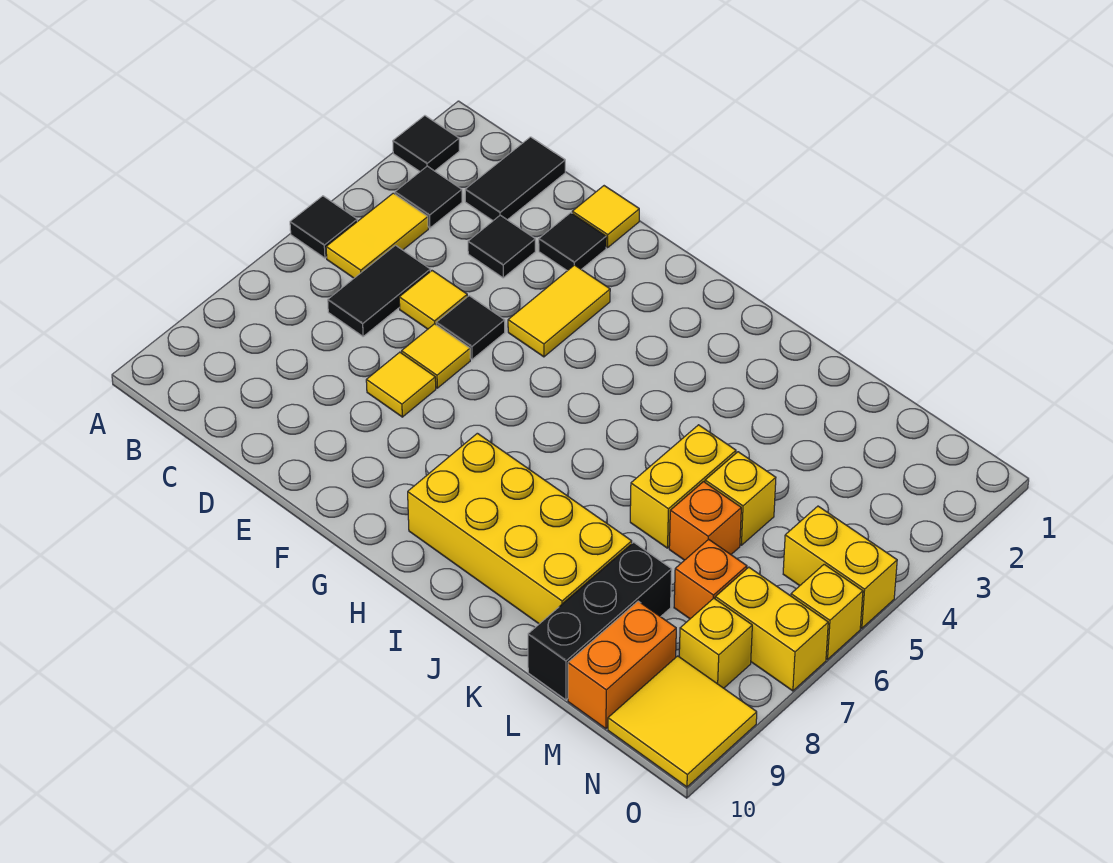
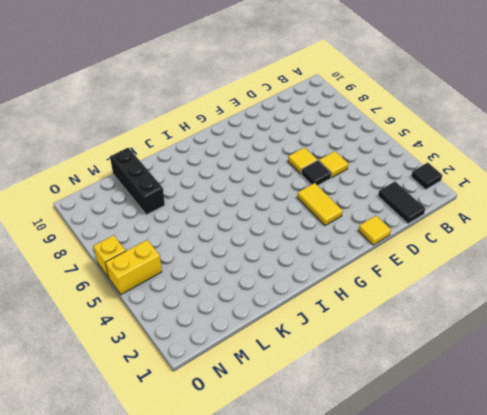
none -> black 1x1 tile [290,196,357,258]
none -> black 1x1 tile [395,166,462,228]
none -> yellow 1x2 tile [326,193,428,278]

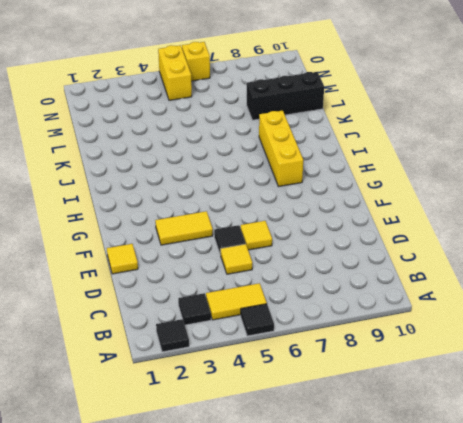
yellow 1x3 brick [259,111,303,187] -> yellow 2x4 brick [408,433,632,624]
none -> black 1x2 tile [465,137,565,221]
none -> black 1x2 tile [328,245,430,336]
none -> black 1x1 tile [468,215,535,278]

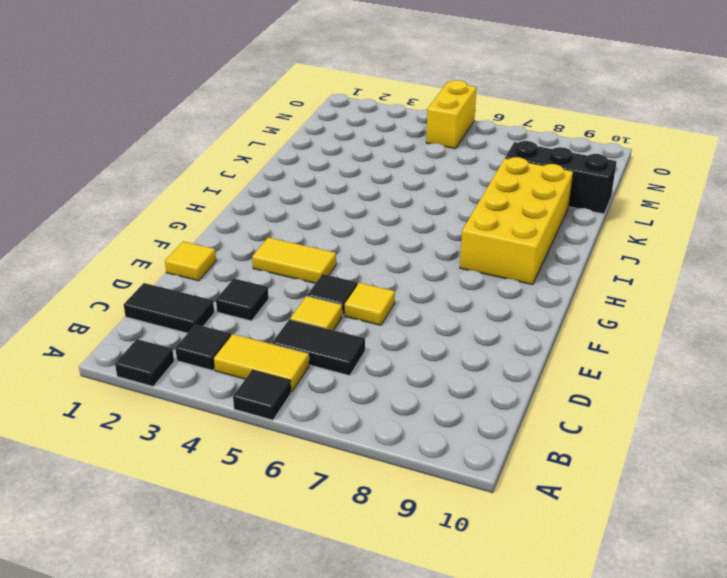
none -> black 1x1 tile [539,213,606,271]
none -> yellow 1x1 tile [366,352,436,417]
none -> yellow 1x2 brick [630,425,736,548]

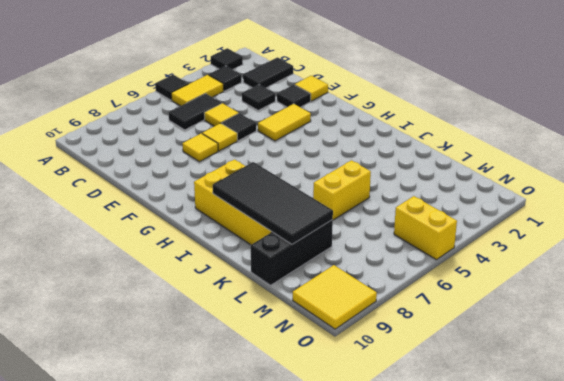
black 2x4 tile [213,162,333,244] -> none
none -> yellow 1x1 brick [705,452,776,545]
none -> orange 1x1 brick [669,482,741,560]
none -> orange 1x1 brick [674,539,747,619]

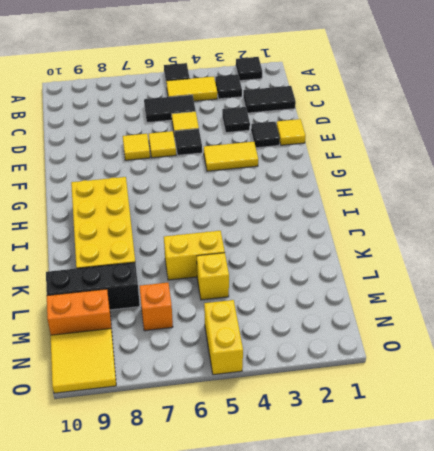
none -> orange 1x1 brick [669,482,741,560]
none -> yellow 1x2 brick [715,567,828,691]
none -> yellow 1x1 brick [679,598,752,688]

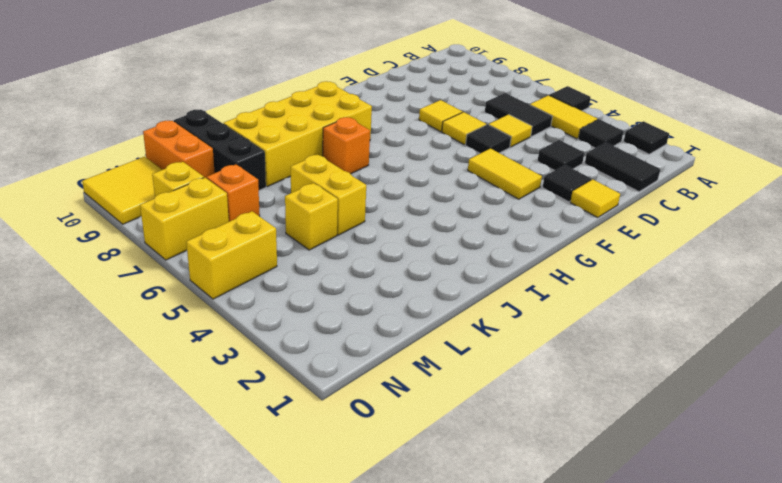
orange 1x1 brick [323,117,370,174] -> orange 1x1 brick moved to [669,482,741,560]
none -> yellow 1x1 brick [791,564,863,659]

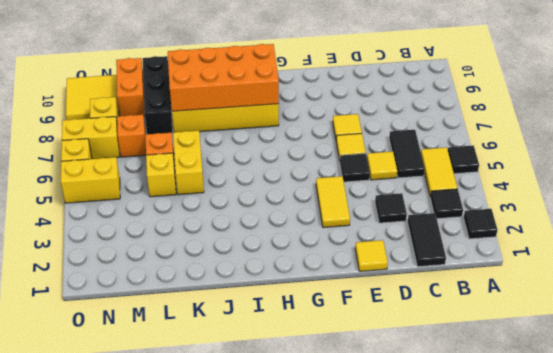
orange 2x4 brick [168,44,279,111] -> none
none -> black 1x1 tile [539,213,606,271]

